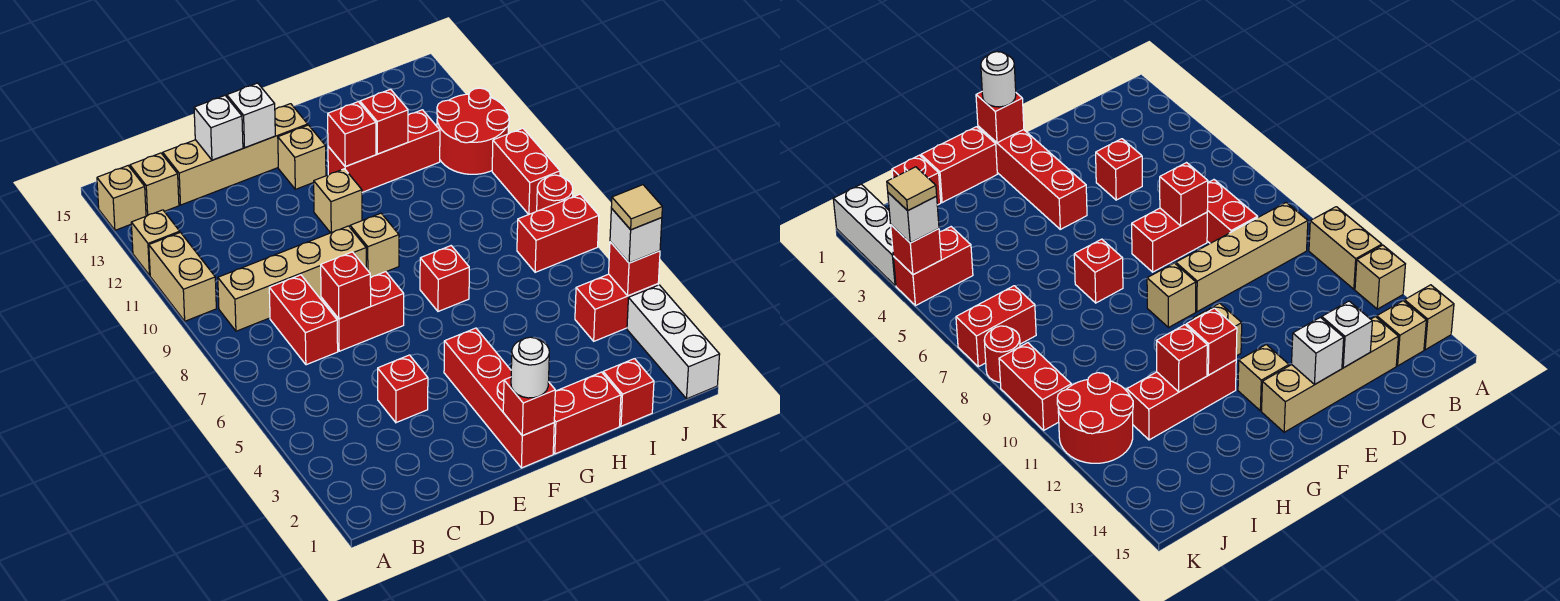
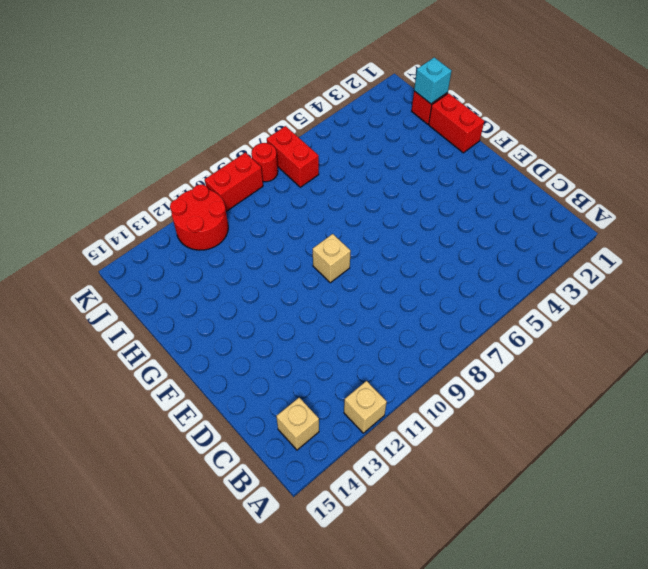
cyan 1x1 brick [414,57,452,104] -> none
none -> tan 1x2 brick [149,232,216,321]
none -> tan 1x1 brick [97,166,146,230]
none -> tan 1x4 brick [218,226,366,331]
none -> red 1x2 brick [269,275,338,365]

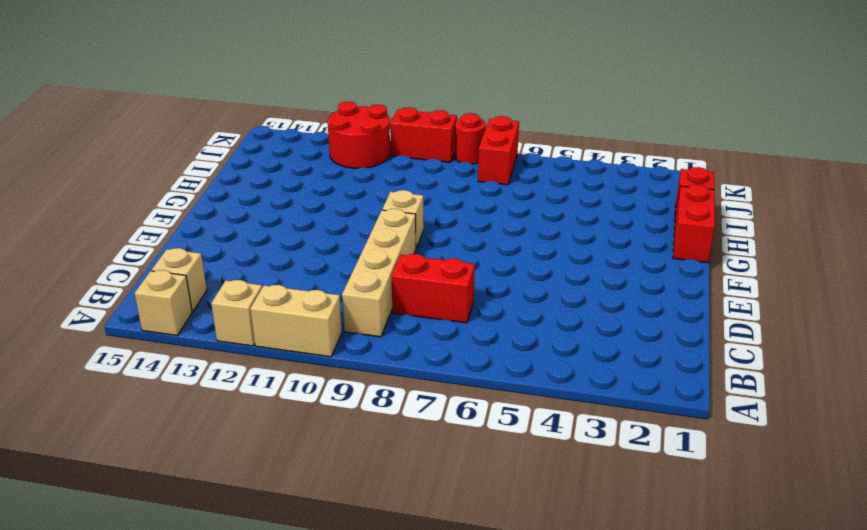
none -> tan 1x4 brick [163,104,308,205]
none -> red 1x1 brick [378,355,428,423]
none -> red 1x2 brick [321,272,404,351]
none -> red 1x4 brick [444,328,554,468]

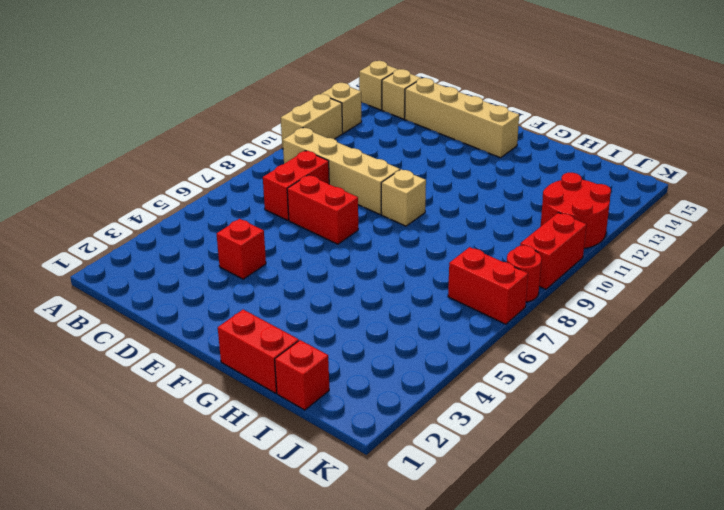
none -> red 1x4 brick [444,328,554,468]
none -> tan 1x1 brick [314,169,362,233]
none -> tan 1x1 brick [278,125,326,189]
none -> red 1x1 brick [420,246,469,311]

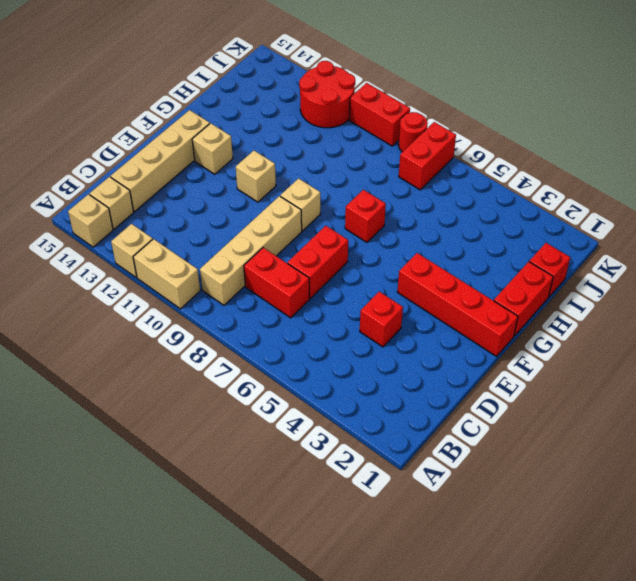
none -> red 1x3 brick [328,110,440,192]
none -> red 1x2 brick [575,274,658,341]
none -> white 1x3 brick [627,285,720,399]
none -> red 1x1 brick [321,252,371,319]

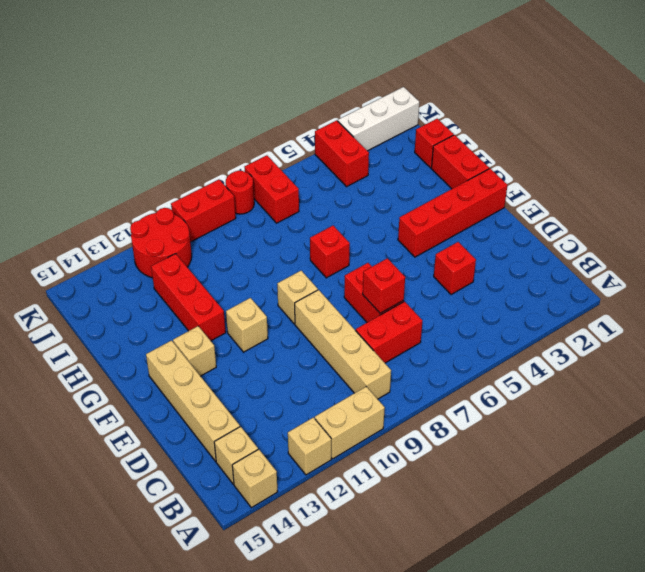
none -> white 1x1 brick [194,96,243,160]
none -> white 1x1 brick [227,83,275,148]
none -> red 1x1 brick [503,377,555,435]
none -> red 1x1 brick [328,102,376,167]

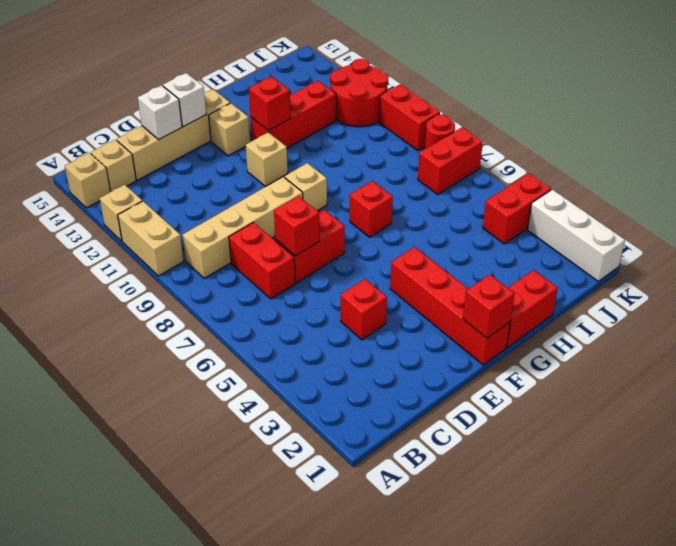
none -> red 1x1 brick [603,359,654,426]
none -> red 1x1 brick [360,89,408,154]
none -> red 1x1 brick [609,242,660,296]
none -> white 1x1 round brick [511,337,549,398]

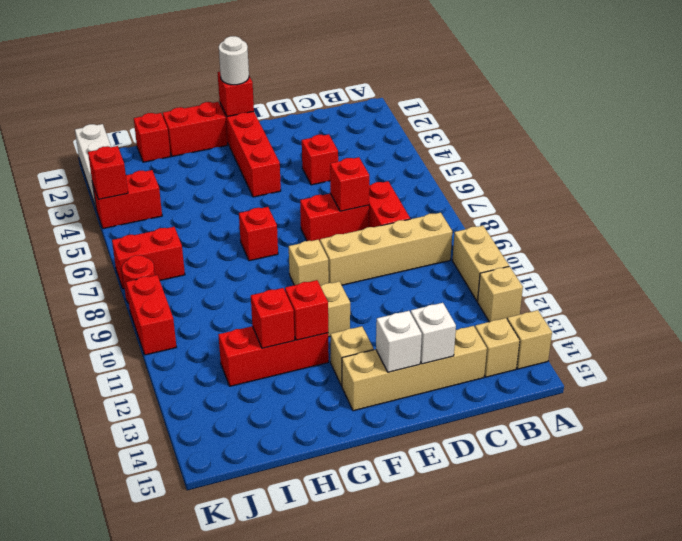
none -> red 2x2 round brick [437,88,509,174]
none -> white 1x1 brick [610,208,662,263]
none -> tan 1x1 tile [611,185,662,230]

